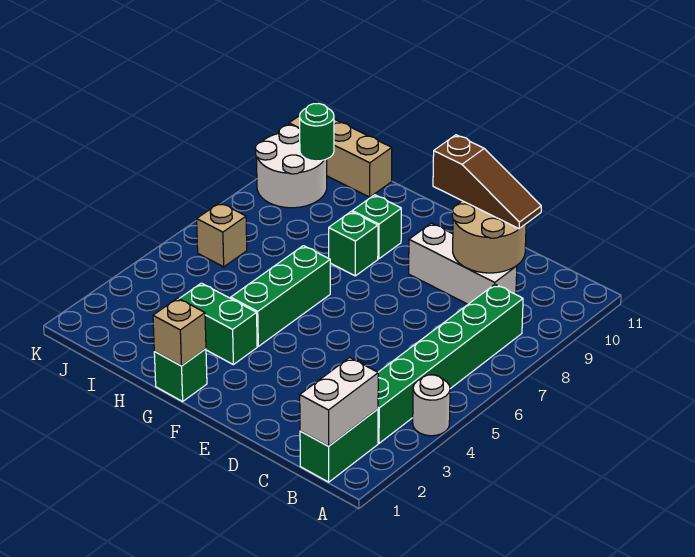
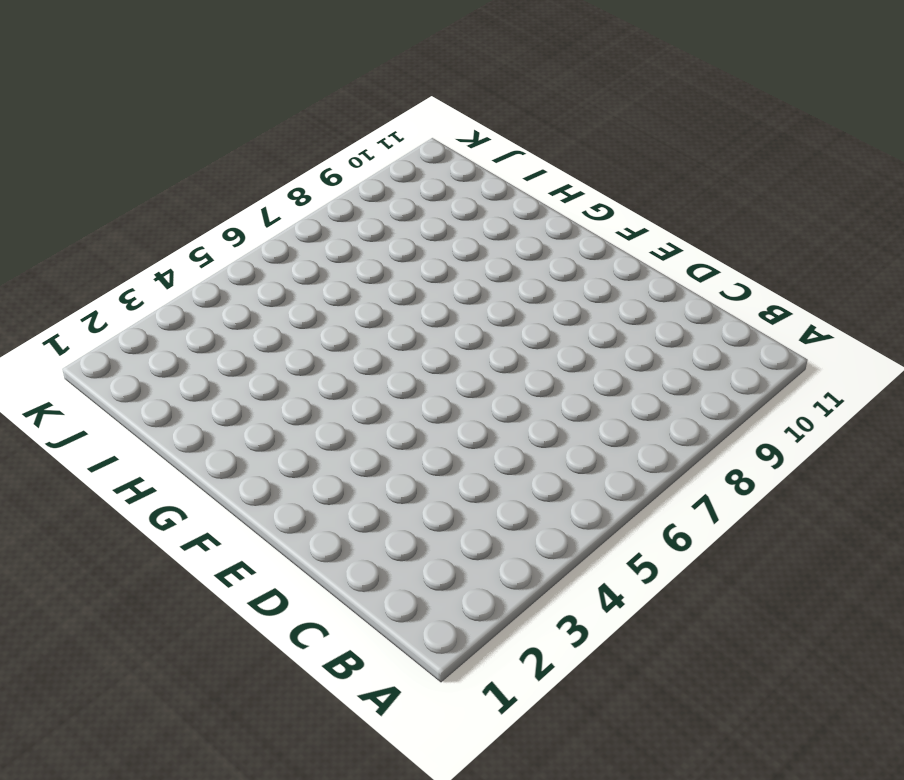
none -> white 1x1 round brick [413,375,450,436]
none -> green 1x2 brick [300,409,378,482]
none -> green 1x6 brick [378,284,523,443]

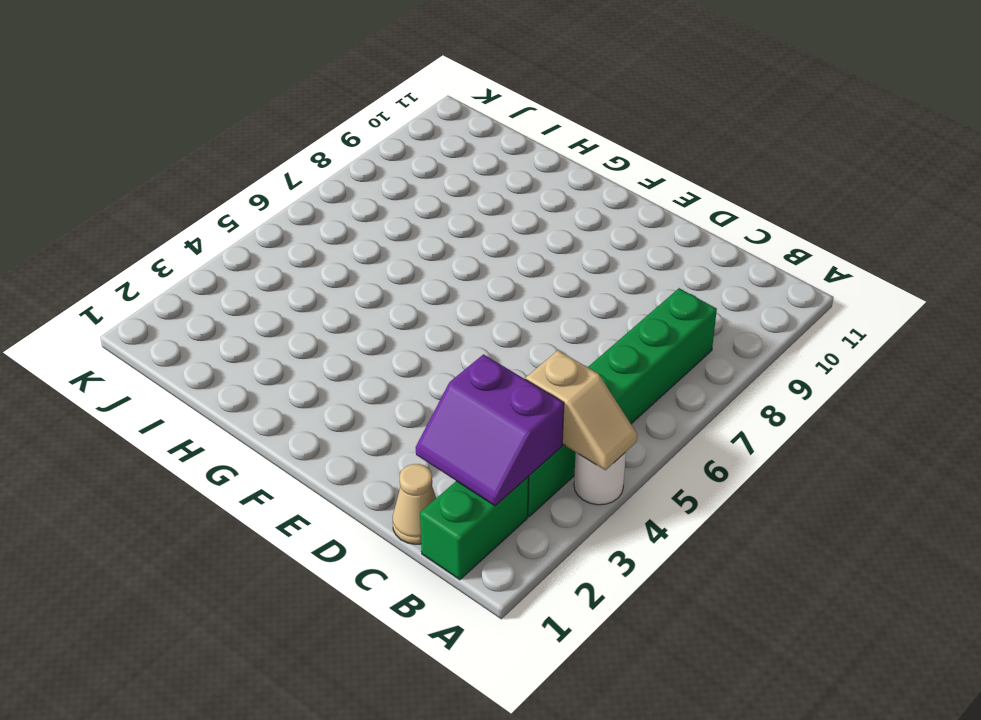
tan 1x2 slope [526,350,637,470] -> none
purple 2x2 slope [416,354,564,506] -> white 1x2 brick [300,357,378,446]
tan 1x1 cone [393,464,436,544] -> none
none -> white 1x3 brick [409,223,517,304]
none -> green 1x1 brick [154,349,207,401]
none -> green 1x2 brick [179,283,257,365]

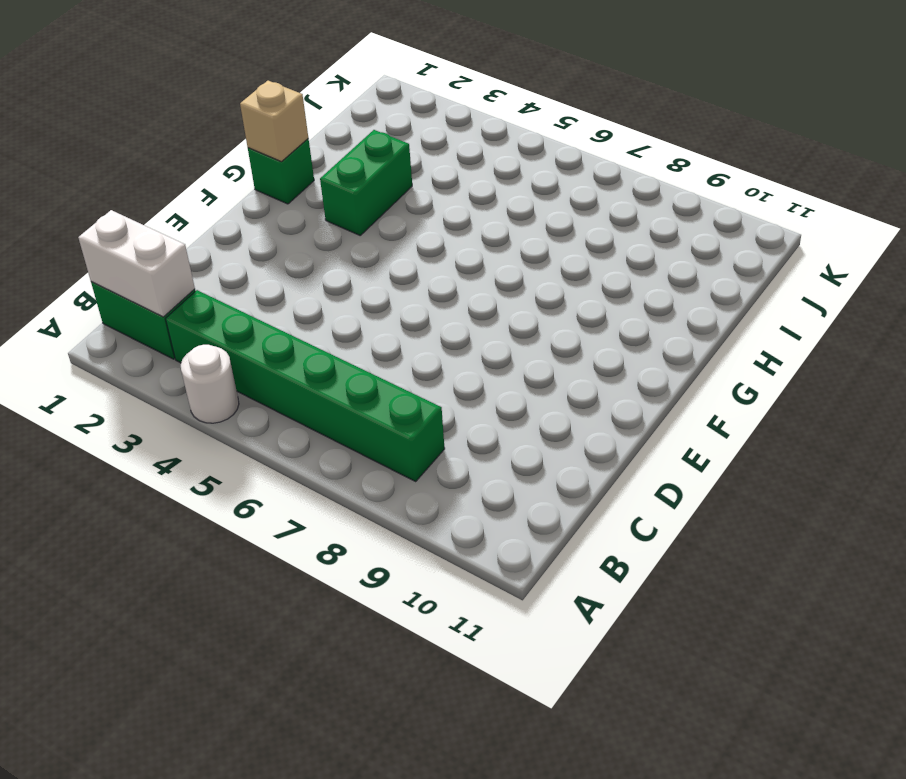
none -> white 1x3 brick [409,223,517,304]
none -> green 1x3 brick [231,246,330,346]
none -> green 1x1 brick [329,212,378,276]

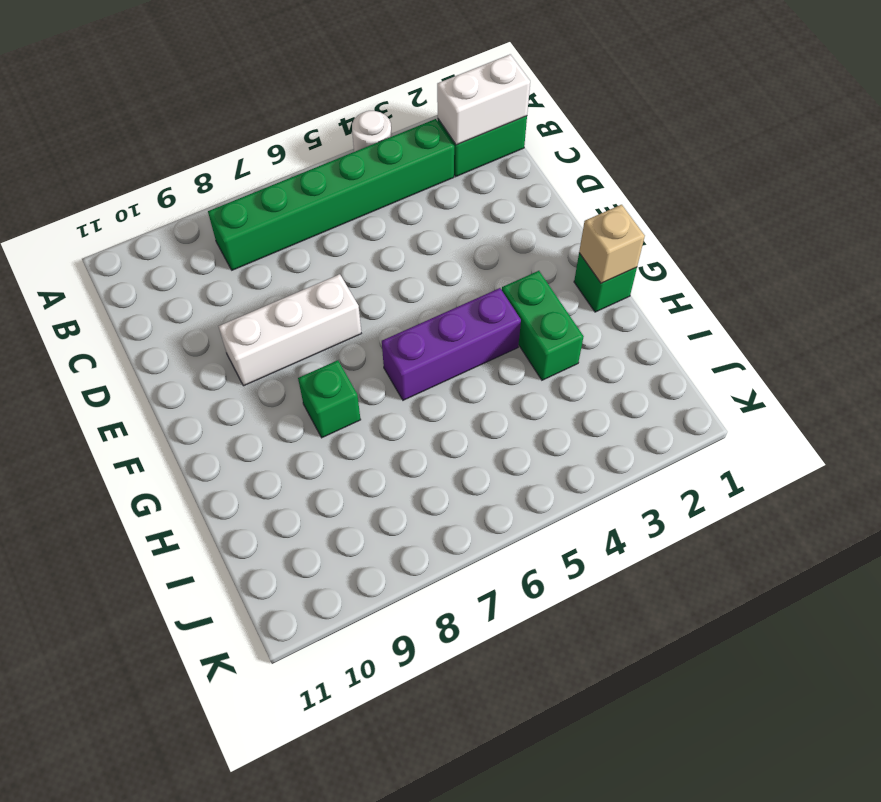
white 1x3 brick [218,274,362,386] -> white 1x3 brick turned to [409,223,517,304]
purple 1x3 brick [382,288,521,400] -> green 1x3 brick [231,246,330,346]
none -> green 1x1 brick [352,195,401,259]
none -> tan 1x3 brick [289,116,392,197]
none -> tan 1x1 brick [197,203,247,267]

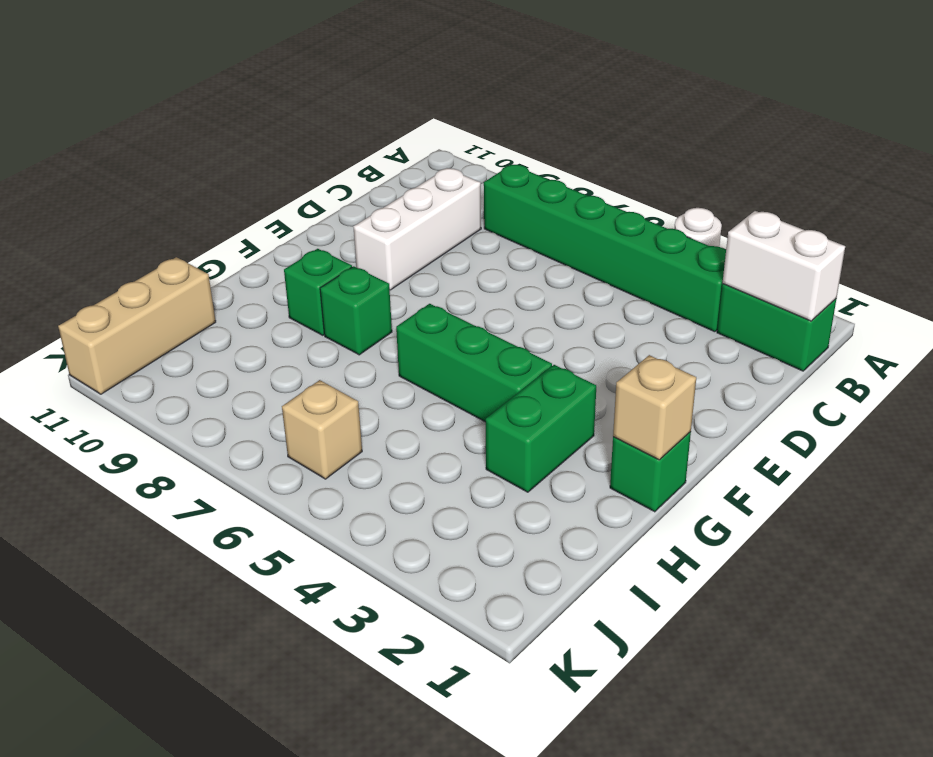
none -> white 2x2 round brick [255,125,327,208]
none -> tan 2x2 round brick [452,201,526,273]
none -> green 1x1 round brick [300,104,334,161]

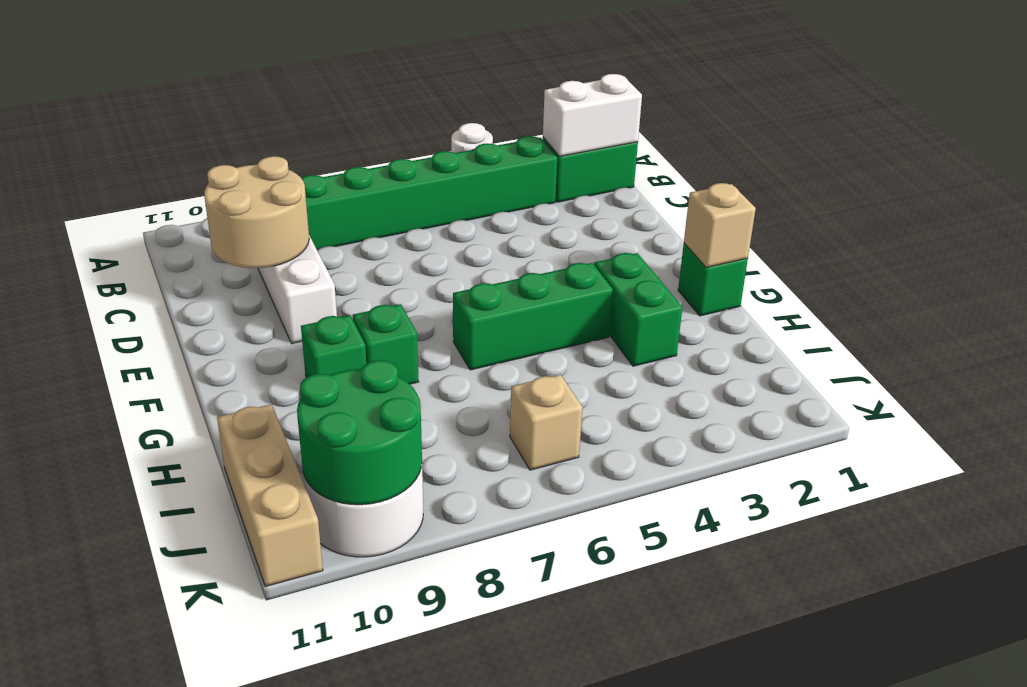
green 2x2 round brick [297,360,422,505] -> green 1x1 round brick [300,104,334,161]
none -> brown 1x3 slope [433,135,541,229]

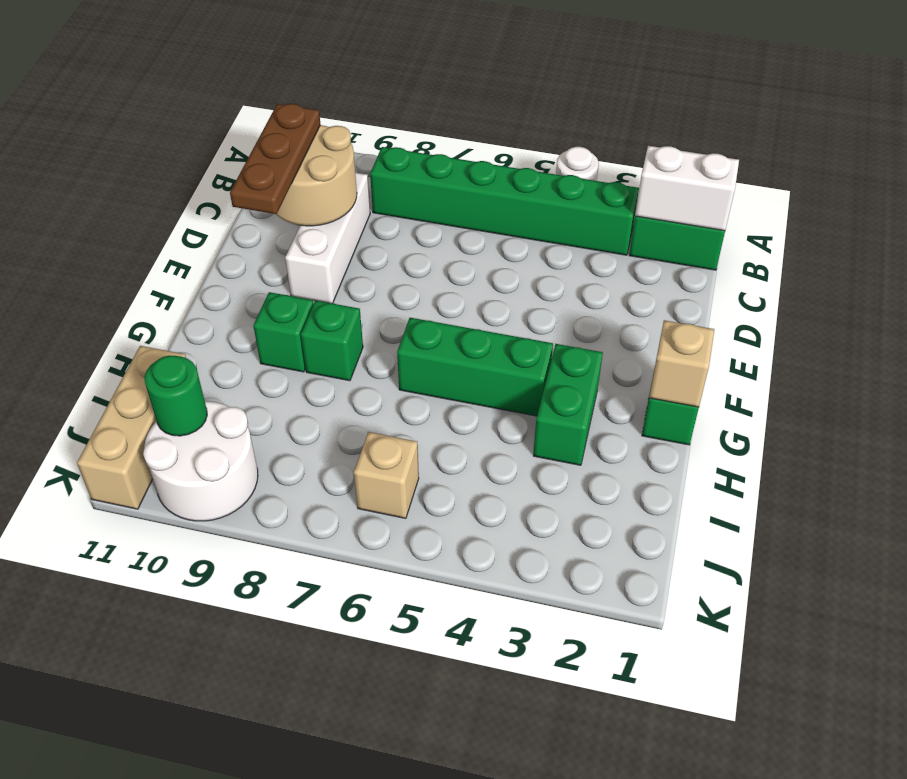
brown 1x3 plate [230,104,320,214] -> brown 1x3 slope [433,135,541,229]

